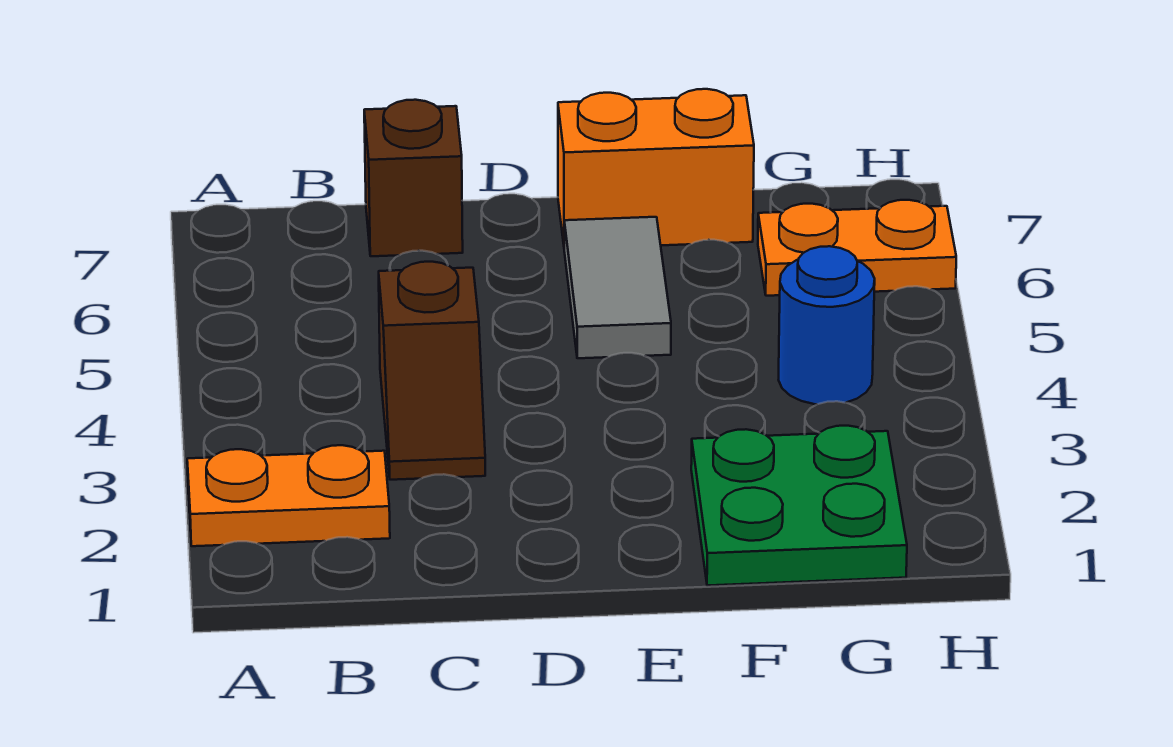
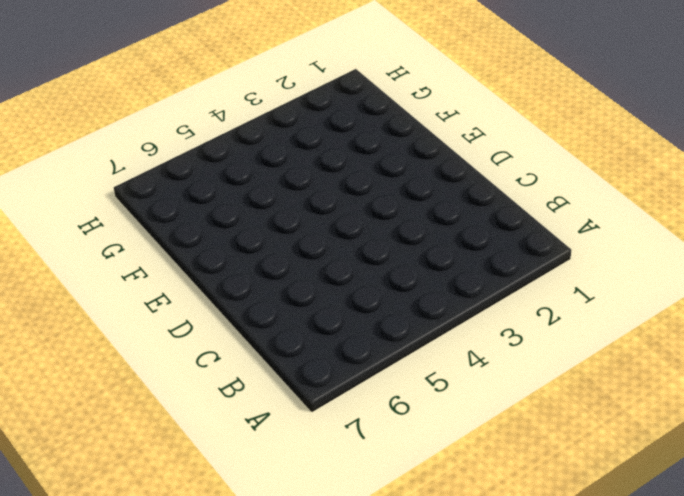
none -> orange 1x2 plate [187,445,390,546]
none -> brown 1x2 slope [379,262,485,480]

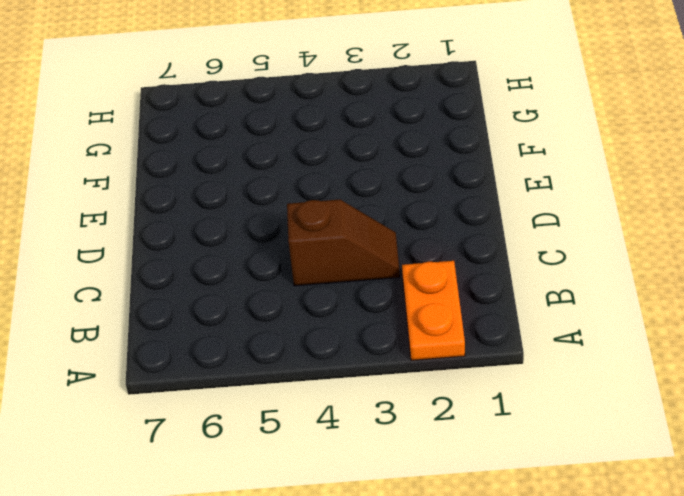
none -> brown 1x1 brick [364,100,463,256]
none -> grey 1x2 tile [564,217,671,358]

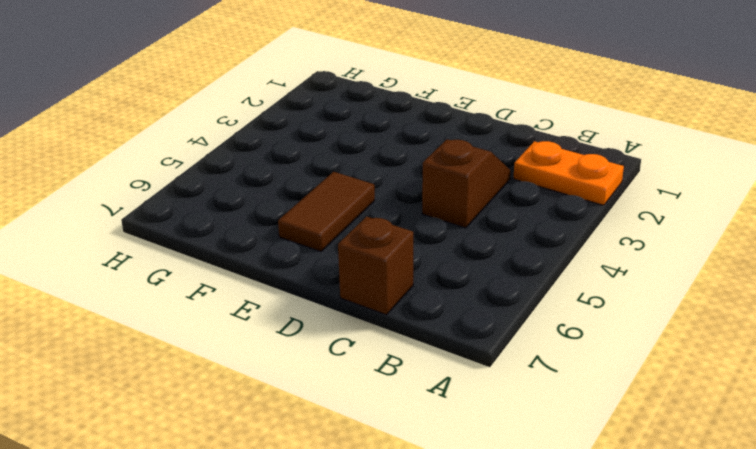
brown 1x2 tile [278,172,375,251] -> grey 1x2 tile [564,217,671,358]
none -> orange 1x2 brick [558,89,754,245]
none -> green 2x2 plate [691,426,907,586]

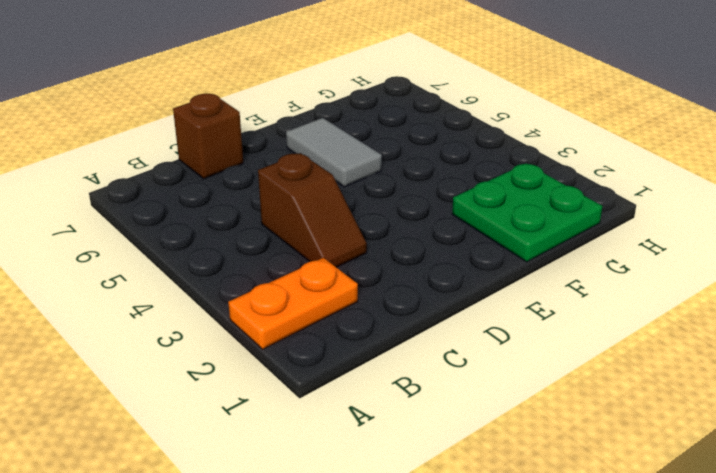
none -> orange 1x2 brick [558,89,754,245]
none -> blue 1x1 round brick [779,246,875,404]

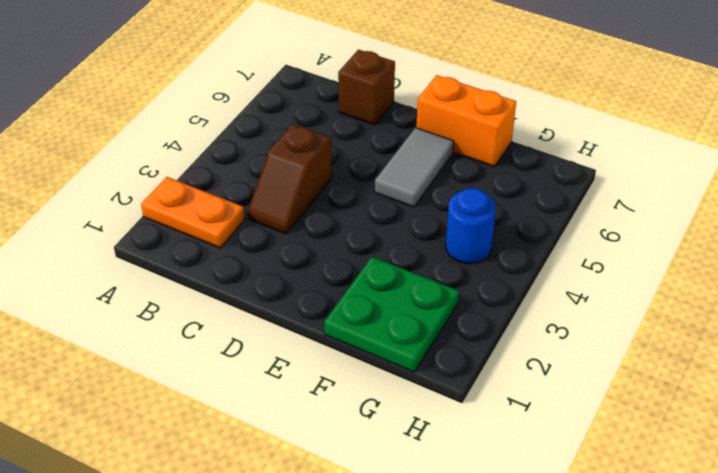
none -> orange 1x2 plate [758,200,956,296]

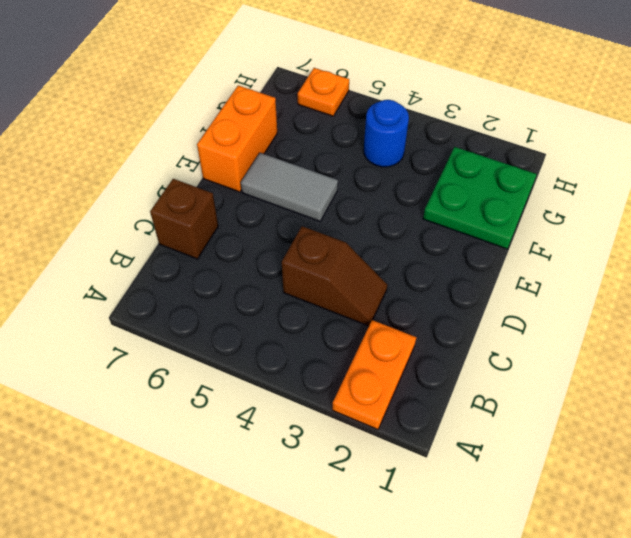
orange 1x1 plate [298,68,349,116] -> orange 1x2 plate [758,200,956,296]

